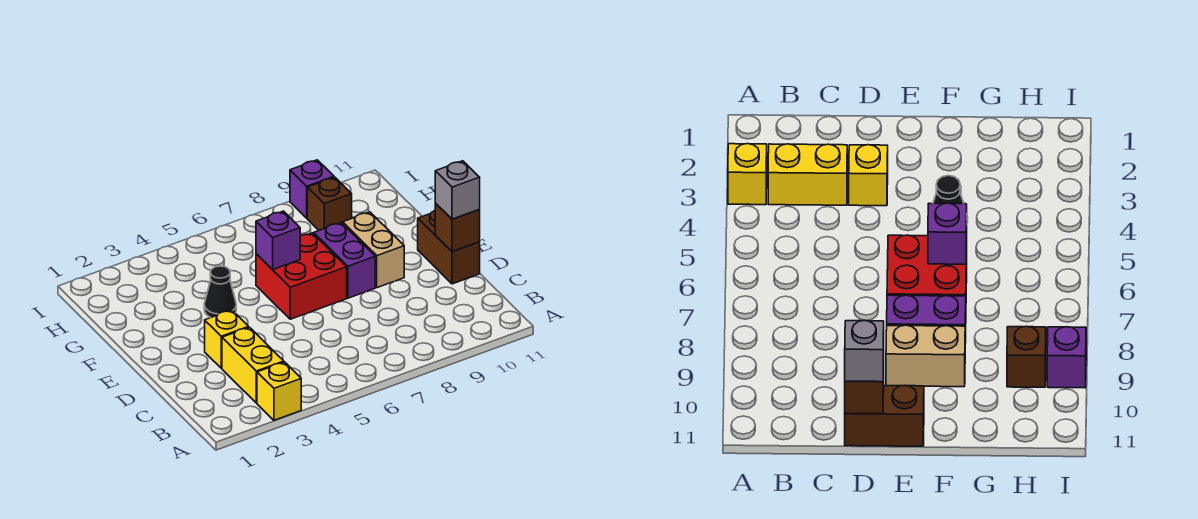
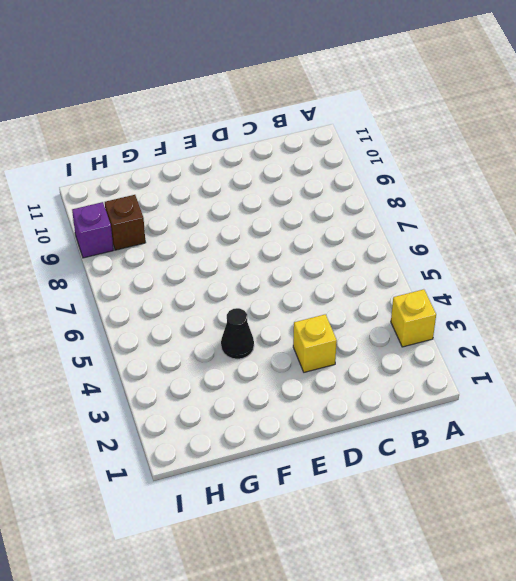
none -> yellow 1x2 brick [222,327,284,403]
none -> brown 1x2 brick [418,211,480,284]
none -> red 2x2 brick [256,233,347,319]

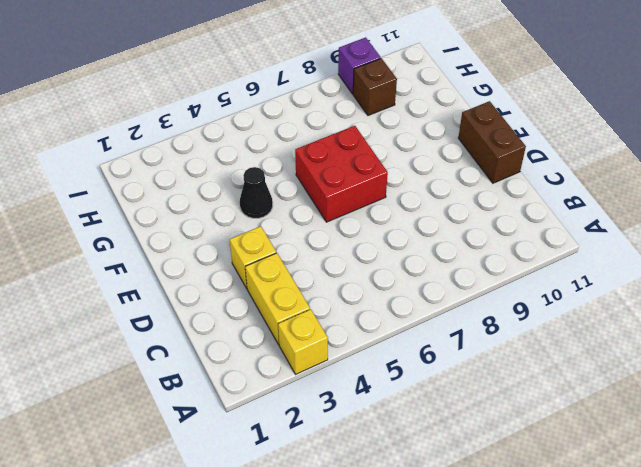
none -> purple 1x2 brick [314,223,375,298]
none -> tan 1x2 brick [343,212,404,288]
none -> brown 1x1 brick [435,203,480,252]

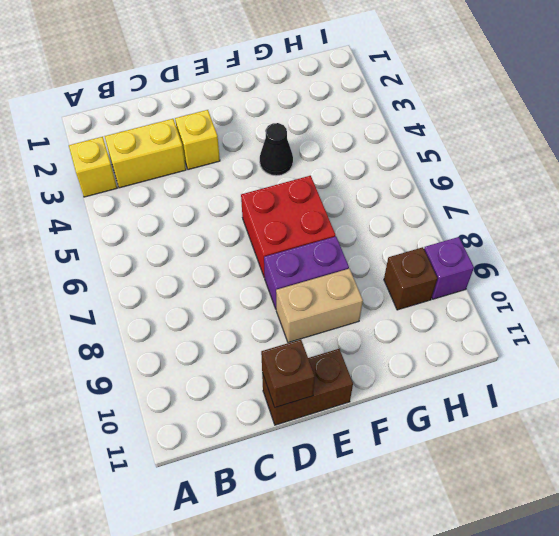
none -> purple 1x1 brick [256,211,300,270]
none -> grey 1x1 brick [435,161,480,219]

